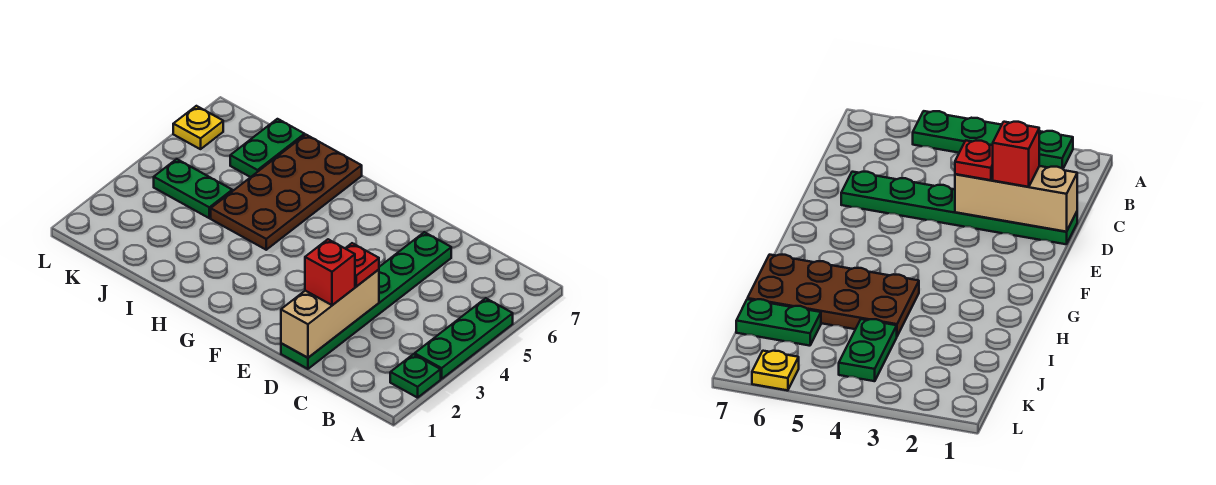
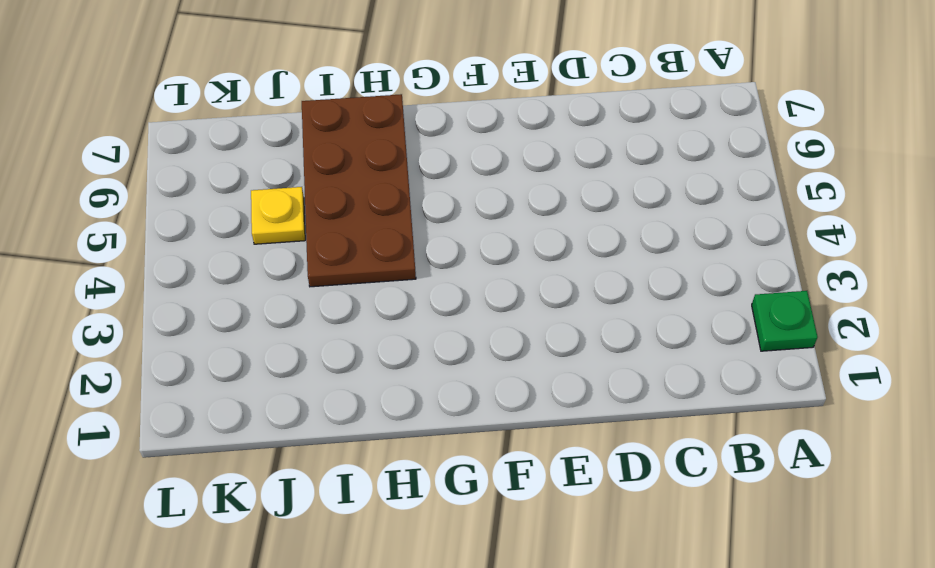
yellow 1x1 plate [251,187,305,244] -> yellow 1x1 plate moved to [173,106,223,149]
none -> green 1x3 plate [415,298,513,379]
none -> green 1x6 plate [281,232,451,369]

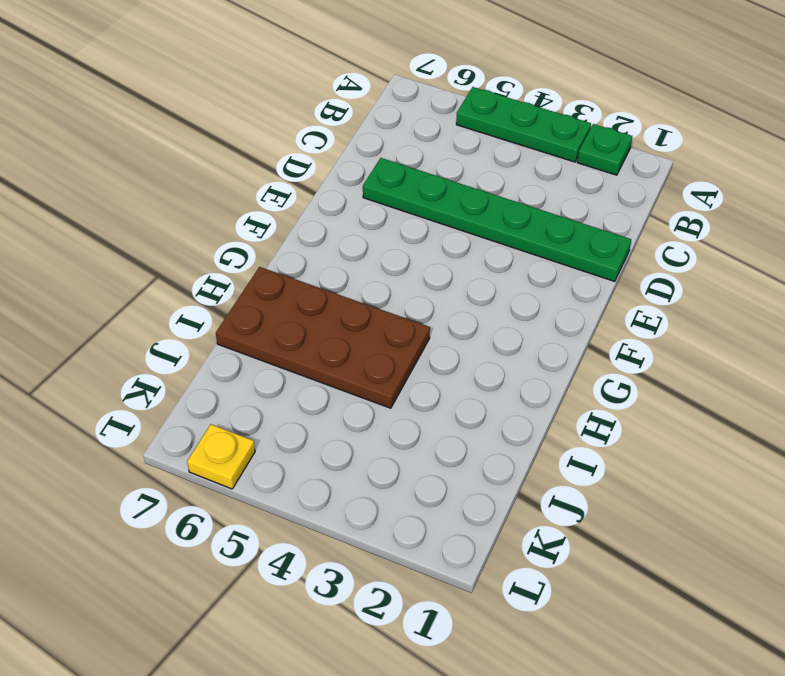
none -> green 1x2 plate [154,159,232,218]
none -> green 1x2 plate [230,119,305,177]

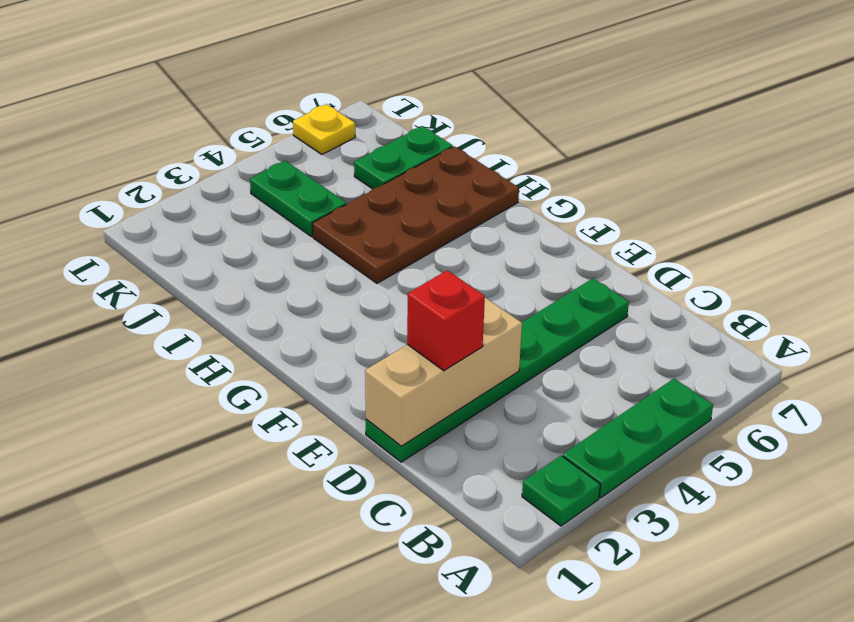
none -> red 1x1 plate [345,243,379,287]

